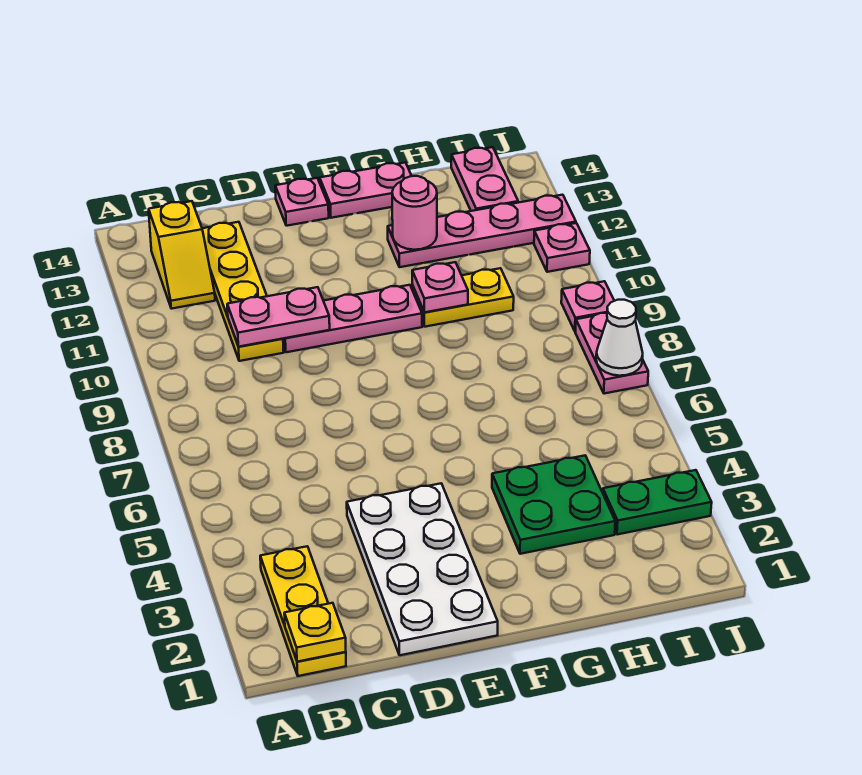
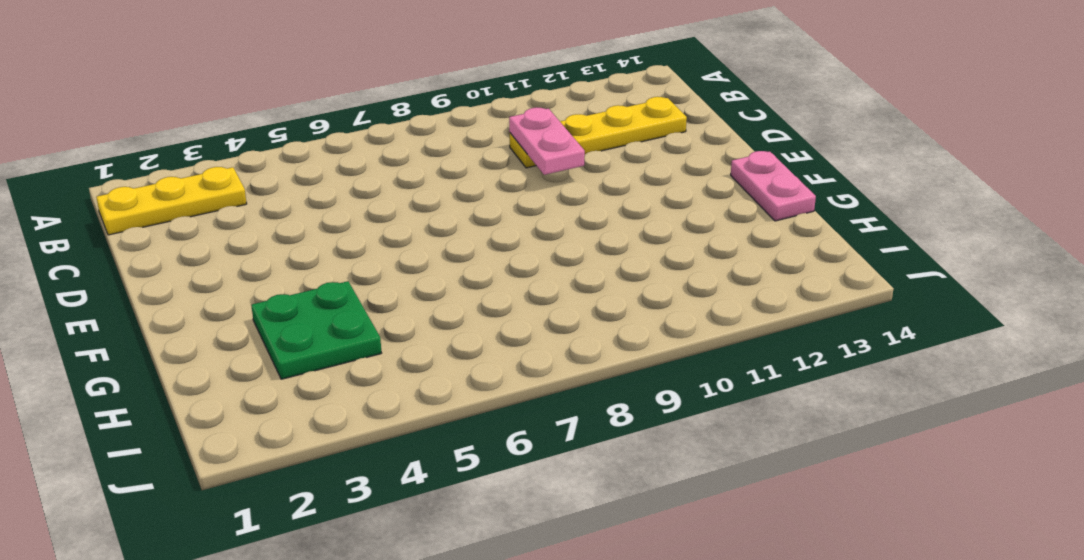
none -> yellow 1x2 slope [149,201,215,309]
none -> white 2x4 plate [347,483,498,655]
none -> pink 1x3 plate [283,285,422,352]

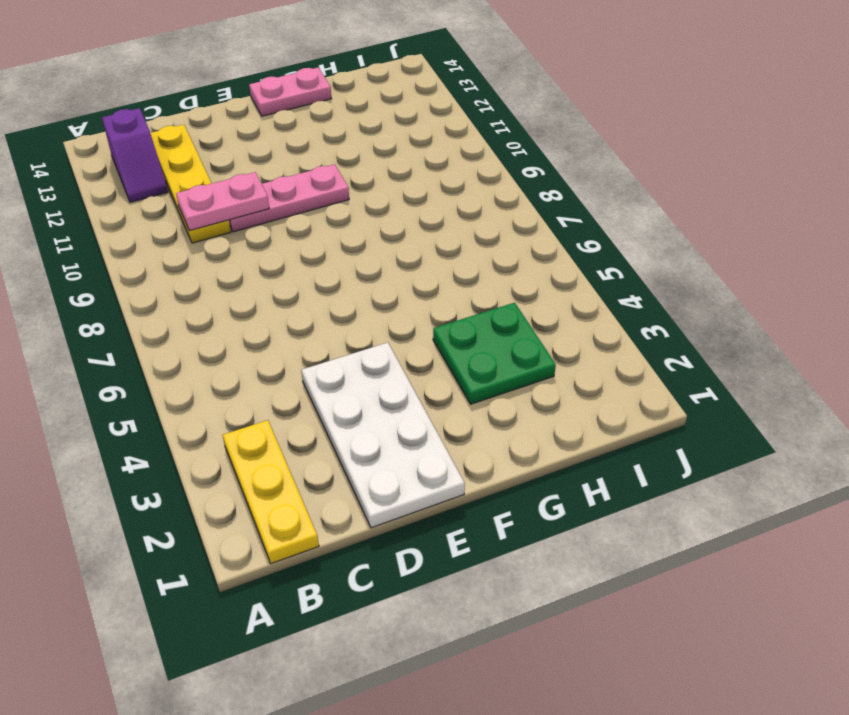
purple 1x2 slope [102,108,168,202] -> yellow 1x2 slope [149,201,215,309]
none -> pink 1x1 plate [275,178,329,226]
none -> yellow 1x2 plate [412,268,514,327]
none -> pink 1x4 plate [388,195,576,267]

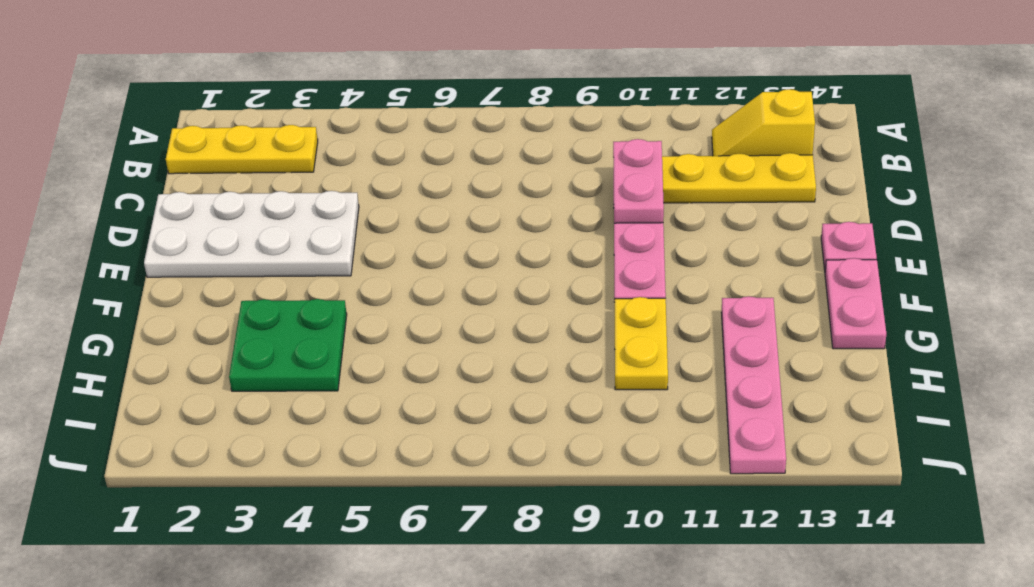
none -> green 1x2 plate [603,470,712,535]
none -> pink 1x2 plate [451,147,518,211]
none -> pink 1x2 plate [576,313,648,394]

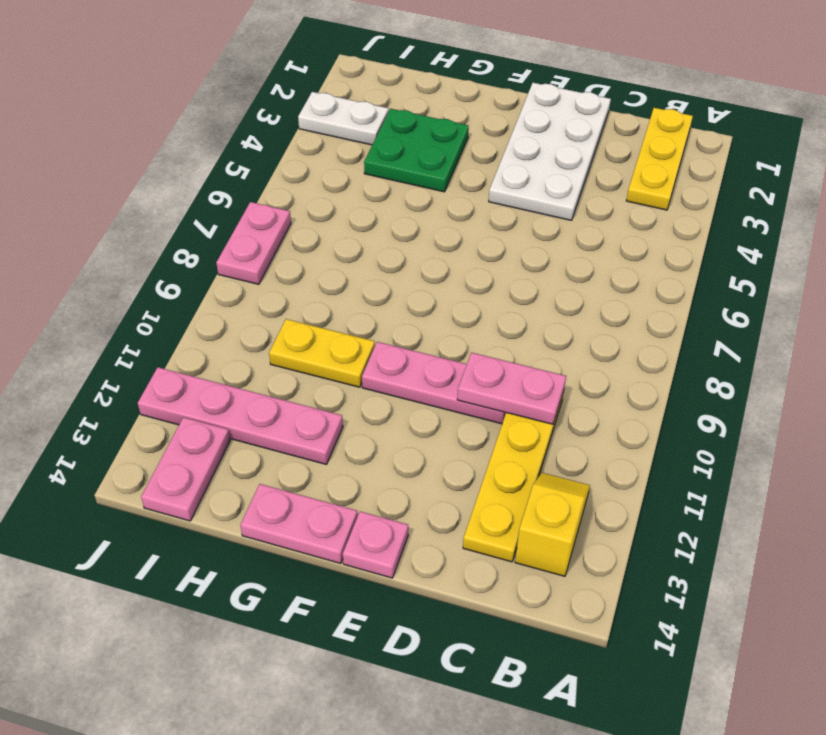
white 1x2 plate [298,92,389,145] -> green 1x2 plate [603,470,712,535]
none -> pink 1x1 plate [561,281,614,332]
none -> pink 1x1 plate [534,223,590,272]
none -> yellow 1x1 plate [284,603,346,662]

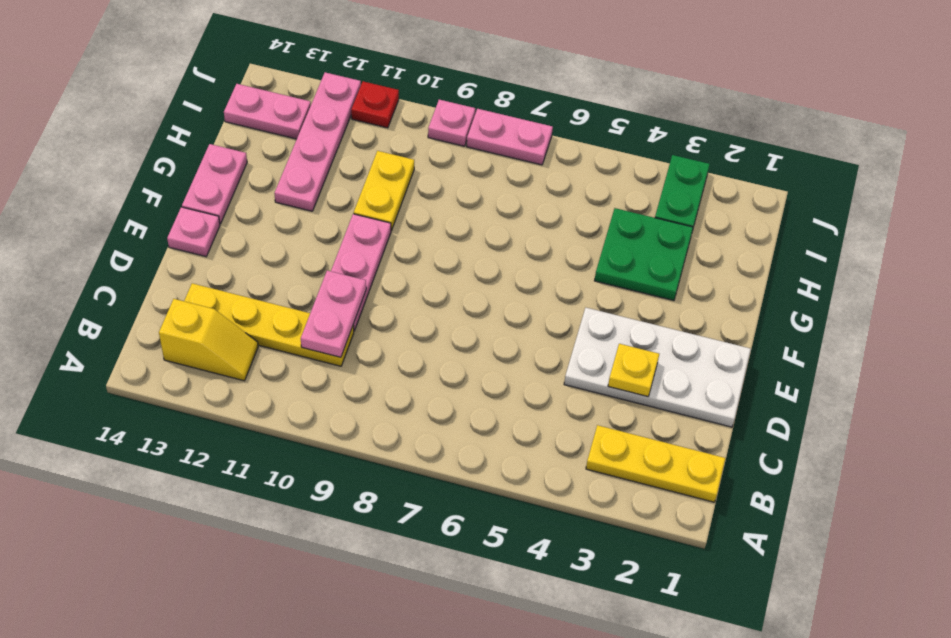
yellow 1x1 plate [608,344,659,397] -> yellow 1x1 plate moved to [284,603,346,662]
red 1x1 plate [351,81,399,128] -> pink 1x1 plate [534,223,590,272]
none -> pink 1x1 plate [412,262,468,312]
none -> pink 1x1 round brick [392,176,437,250]
none -> white 1x1 cone [596,300,643,376]

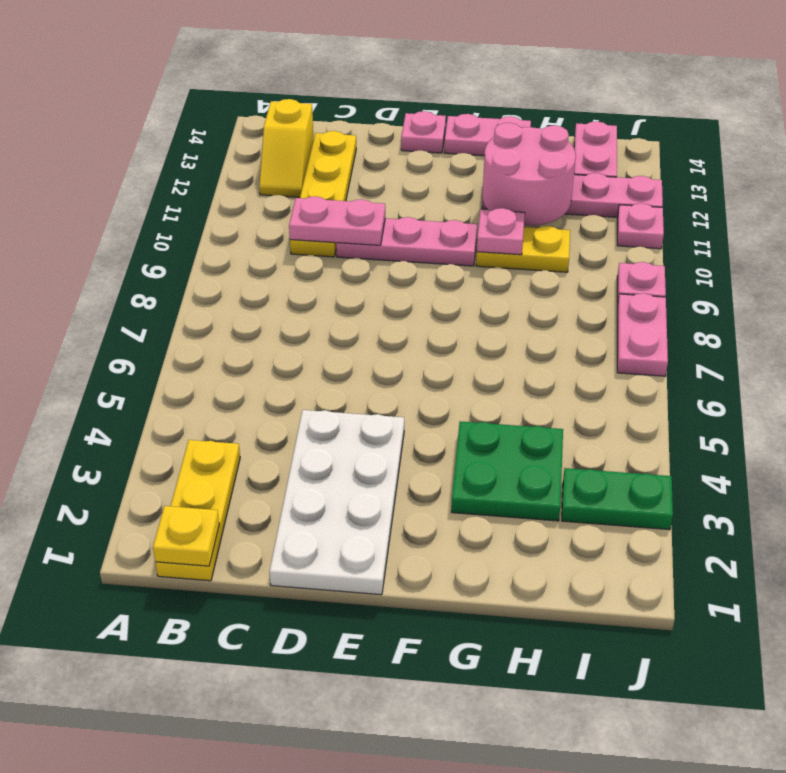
pink 2x2 round brick [483,123,576,225] -> pink 1x1 round brick [392,176,437,250]
none -> white 1x1 cone [596,300,643,376]

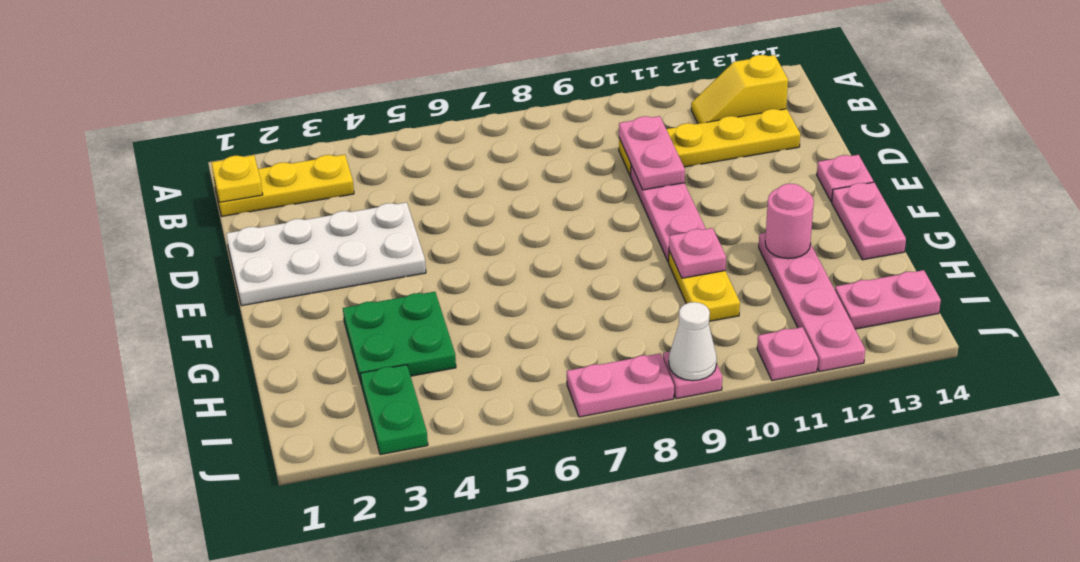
white 1x1 cone [669,302,717,381] -> white 1x1 cone moved to [596,300,643,376]

